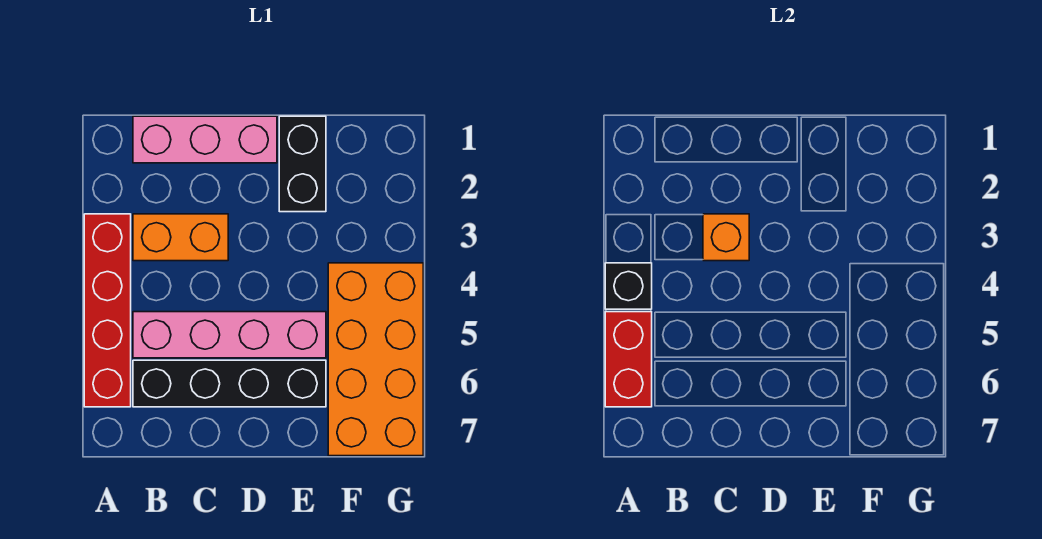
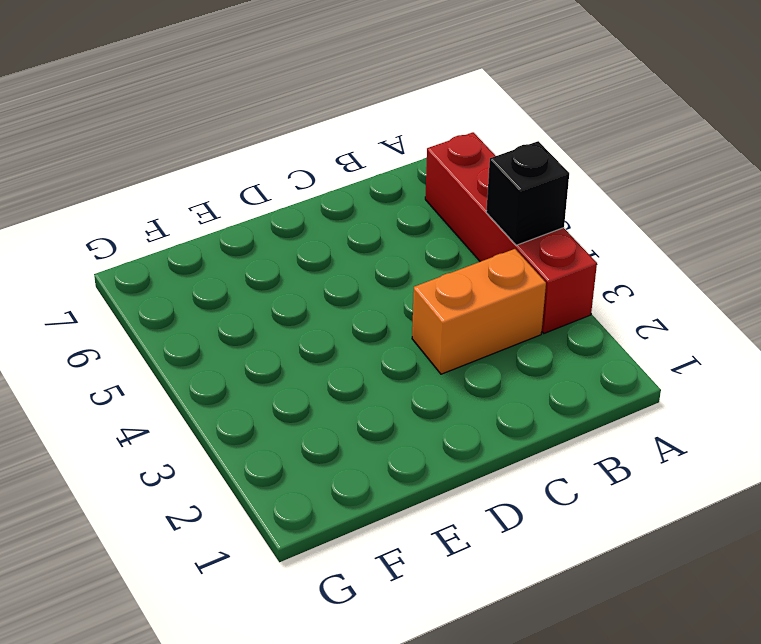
none -> pink 1x3 brick [133,116,277,163]
none -> pink 1x4 brick [133,312,326,358]

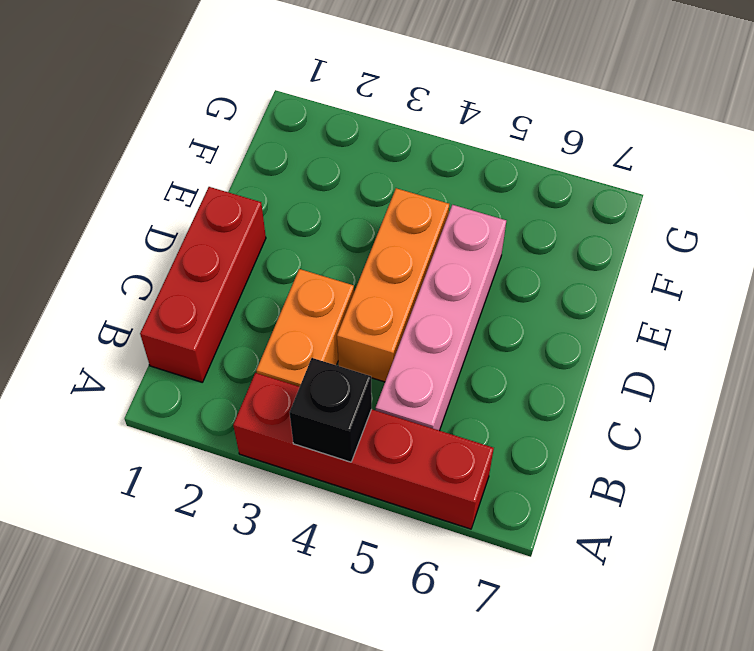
red 1x3 brick [140,187,266,382] -> pink 1x3 brick [133,116,277,163]
orange 1x3 brick [337,188,449,382] -> none
none -> black 1x4 brick [133,360,326,407]
none -> black 1x2 brick [279,116,326,212]

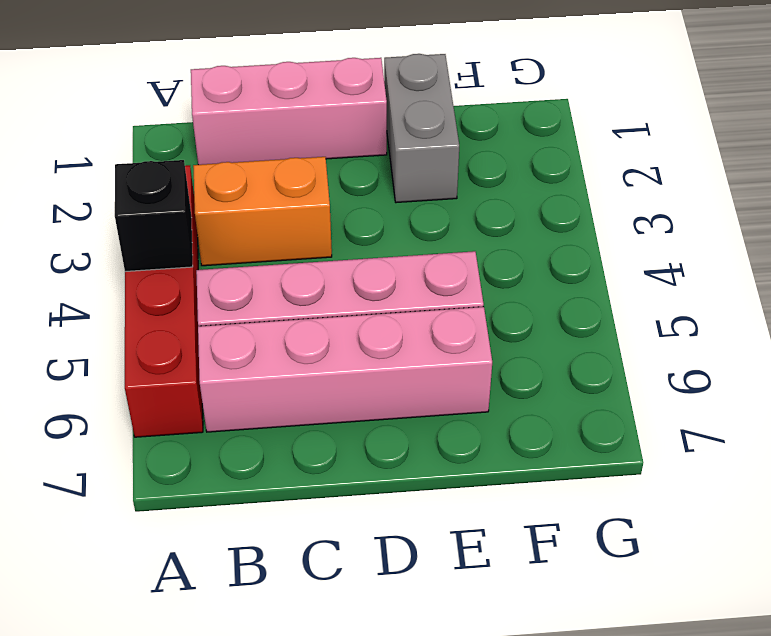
pink 1x4 brick [198,307,492,432] -> black 1x4 brick [133,360,326,407]
grey 1x2 brick [384,54,459,203] -> black 1x2 brick [279,116,326,212]
none -> orange 2x4 brick [328,263,423,456]
none -> red 1x2 brick [605,312,652,407]

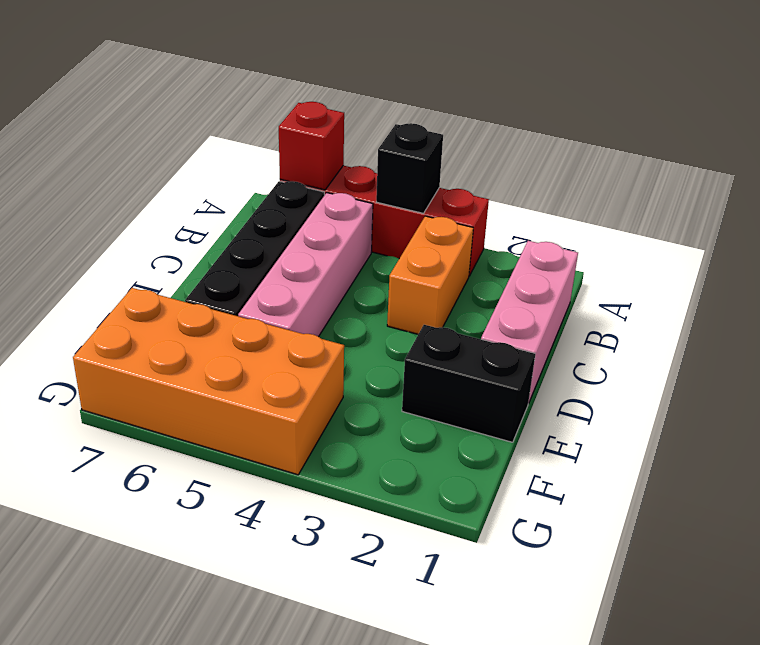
red 1x1 brick [279,102,344,190] -> red 1x2 brick [605,312,652,407]
none -> orange 1x1 brick [703,214,749,261]

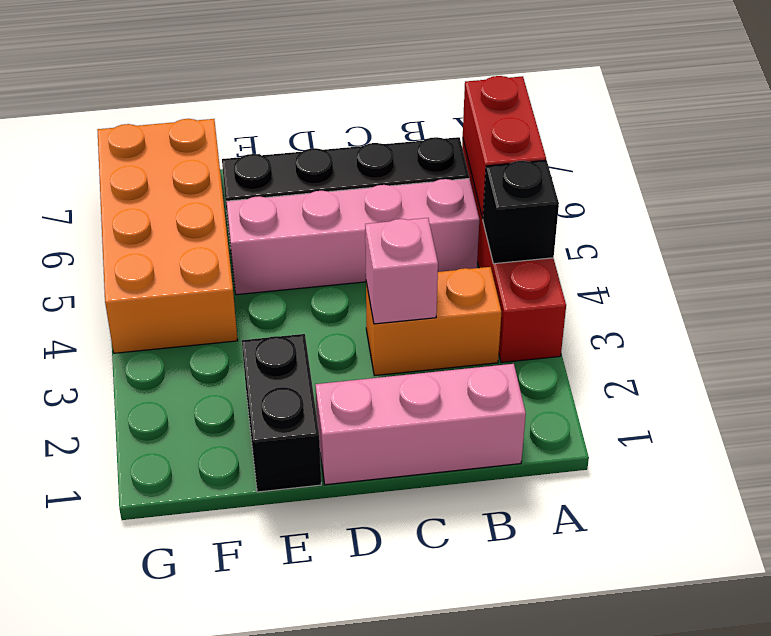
pink 1x1 brick [365,218,438,324] -> orange 1x1 brick [703,214,749,261]

